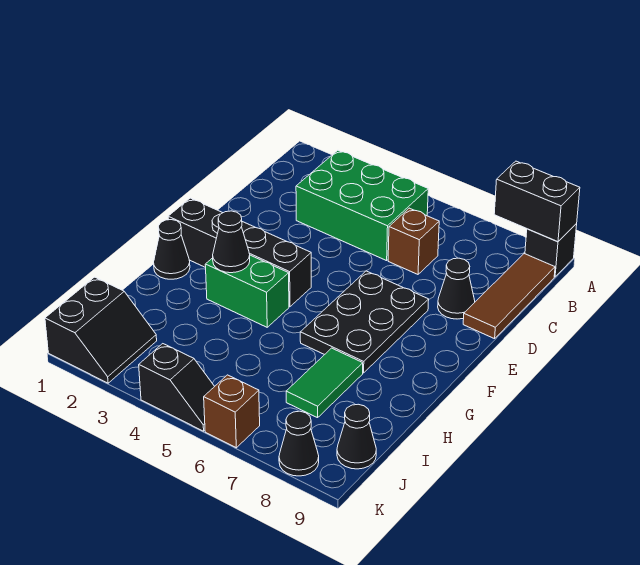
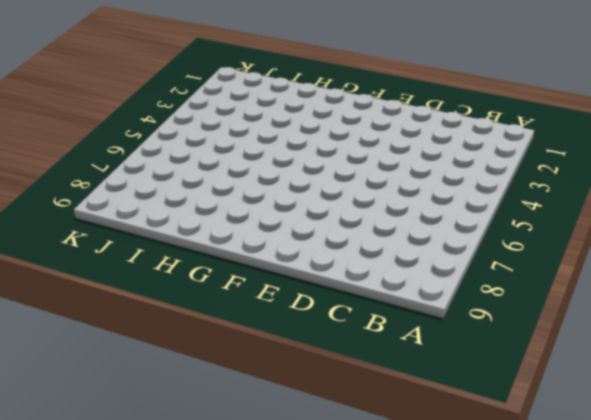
none -> black 1x1 brick [525,224,577,277]
none -> green 2x3 brick [296,150,428,261]
none -> brown 1x3 tile [463,254,555,339]

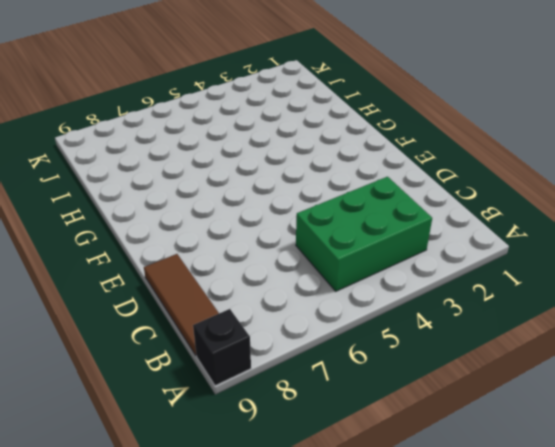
none -> brown 1x1 brick [388,208,439,274]
none -> black 1x1 cone [438,258,475,319]
none -> black 2x3 plate [300,271,429,373]

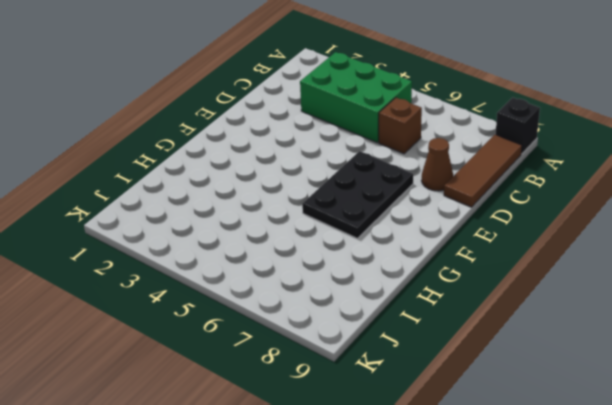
brown 1x1 cone [421,138,453,191] -> black 1x1 cone [438,258,475,319]
none -> black 1x4 brick [168,198,311,307]
none -> black 1x1 cone [154,220,190,279]
none -> green 1x2 brick [205,255,289,327]

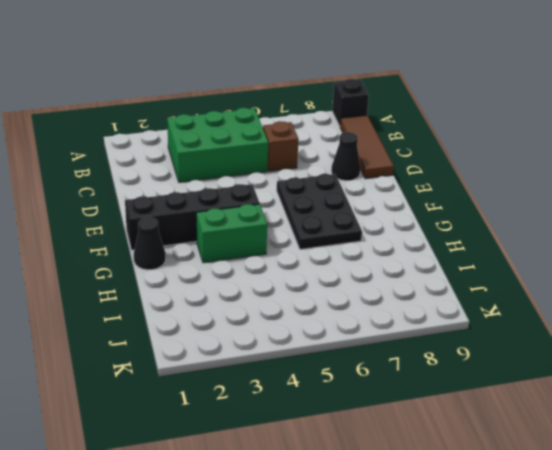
none -> green 1x2 tile [286,348,363,418]
none -> black 2x2 slope [45,277,157,383]
none -> black 1x1 cone [337,404,376,469]

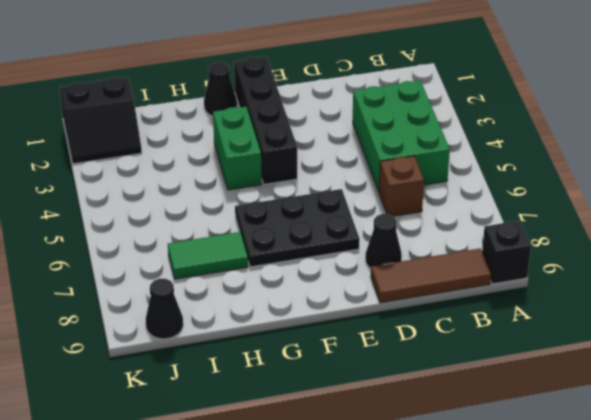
none -> black 1x2 slope [139,344,215,431]
none -> brown 1x1 brick [204,375,260,448]
none -> black 1x1 cone [279,411,319,476]

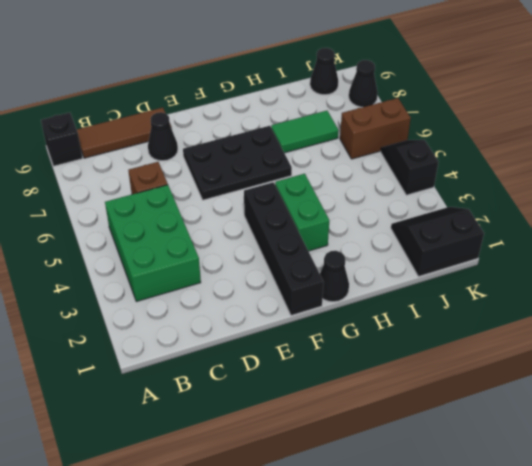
brown 1x2 brick [340,98,411,159] -> brown 1x1 brick [204,375,260,448]
none -> black 1x2 brick [494,161,580,242]
none -> black 1x1 cone [213,211,250,273]

